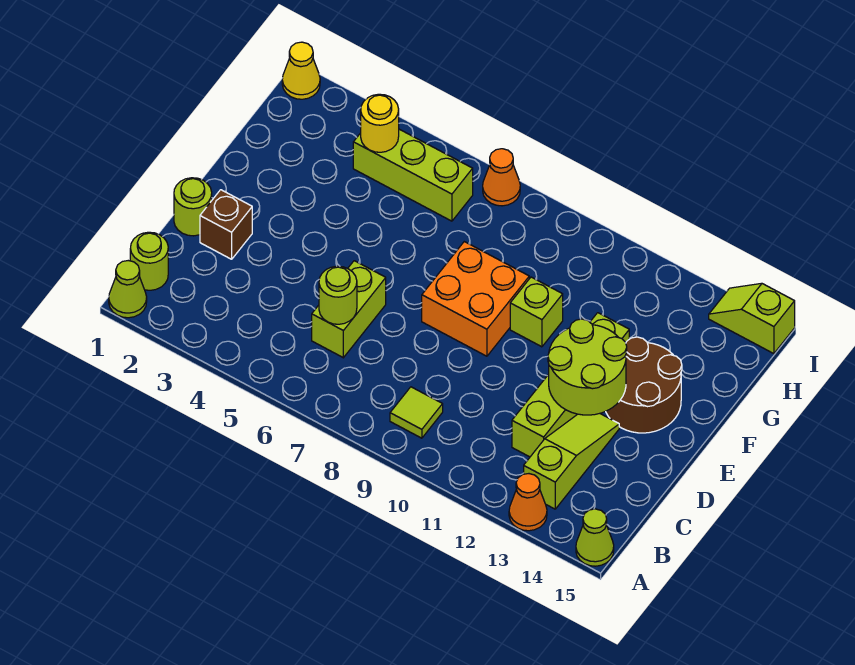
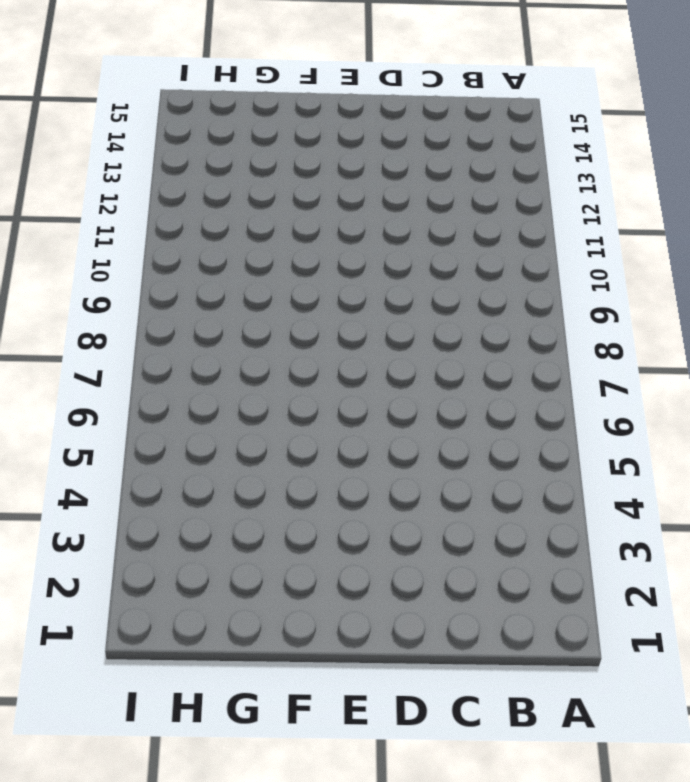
none -> lime 1x1 cone [109,261,147,318]
none -> orange 1x1 cone [509,474,547,531]
none -> lime 1x1 cone [576,509,614,566]

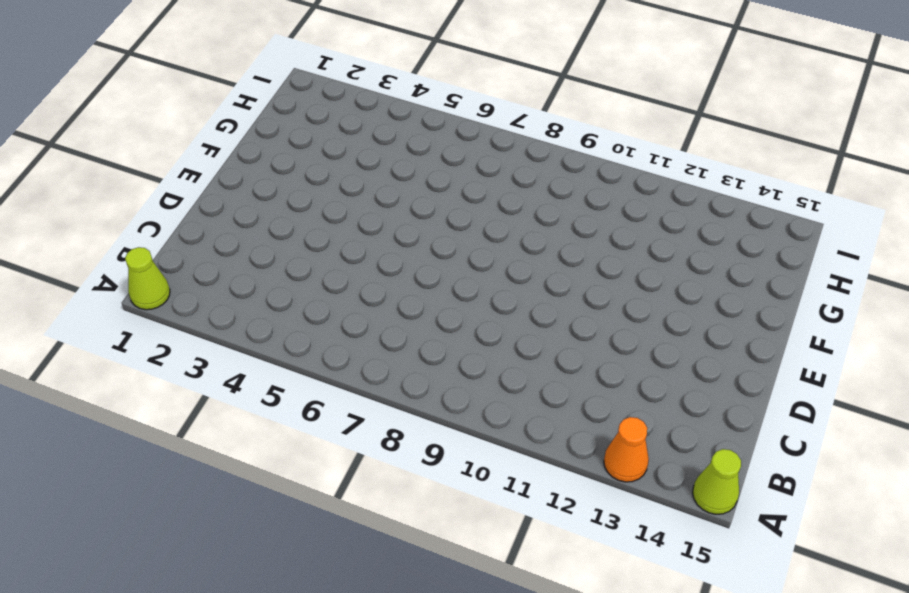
none -> lime 1x1 round brick [130,232,168,290]
none -> lime 1x1 tile [390,387,443,438]
none -> lime 1x3 slope [524,413,619,509]

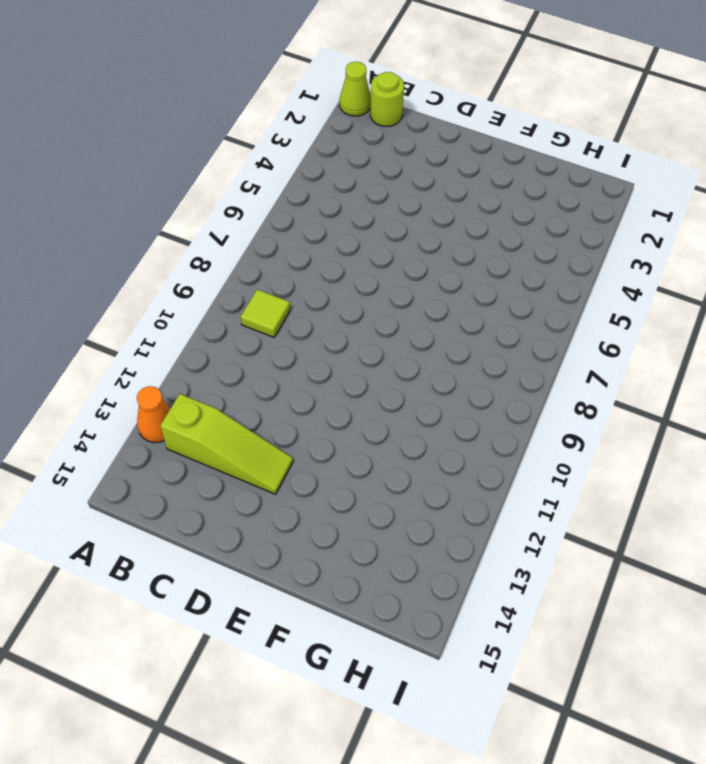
none -> lime 1x1 cone [576,509,614,566]
none -> lime 1x2 brick [312,261,386,358]
none -> lime 1x4 brick [512,313,629,457]

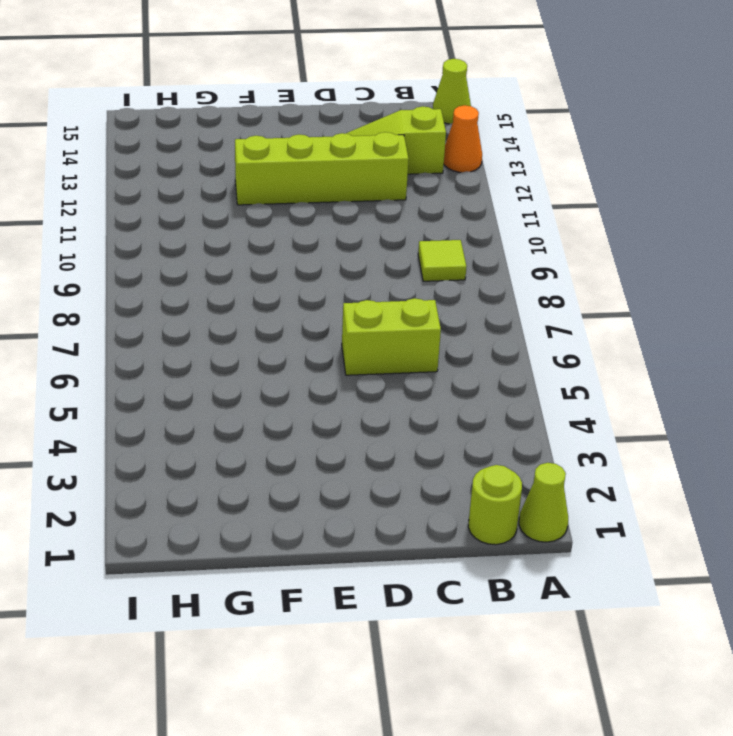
none -> lime 1x1 round brick [174,178,212,236]
none -> brown 1x1 brick [200,190,252,259]
none -> orange 2x2 brick [422,242,529,356]

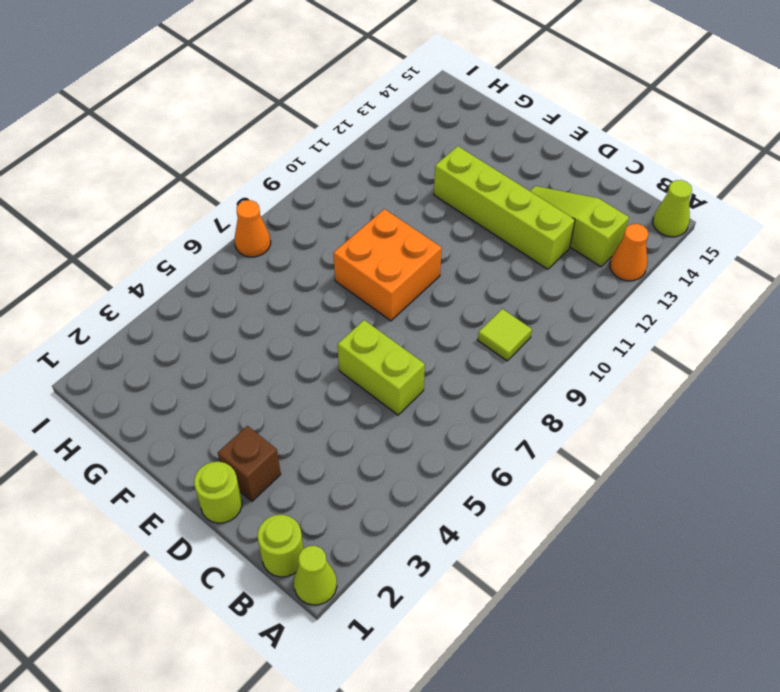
none -> brown 2x2 round brick [606,337,682,433]
none -> lime 1x1 brick [510,277,563,347]
none -> lime 1x3 brick [353,129,473,221]

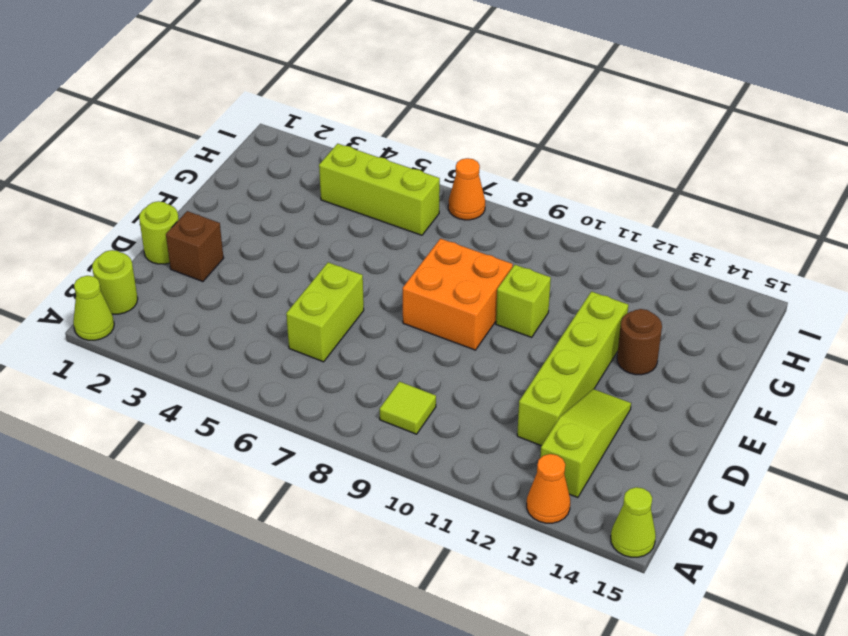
brown 1x1 round brick [617,309,662,375] -> brown 2x2 round brick [606,337,682,433]
none -> yellow 1x1 cone [282,42,320,99]
none -> lime 1x2 slope [709,283,795,354]
none -> lime 1x1 round brick [319,266,357,324]

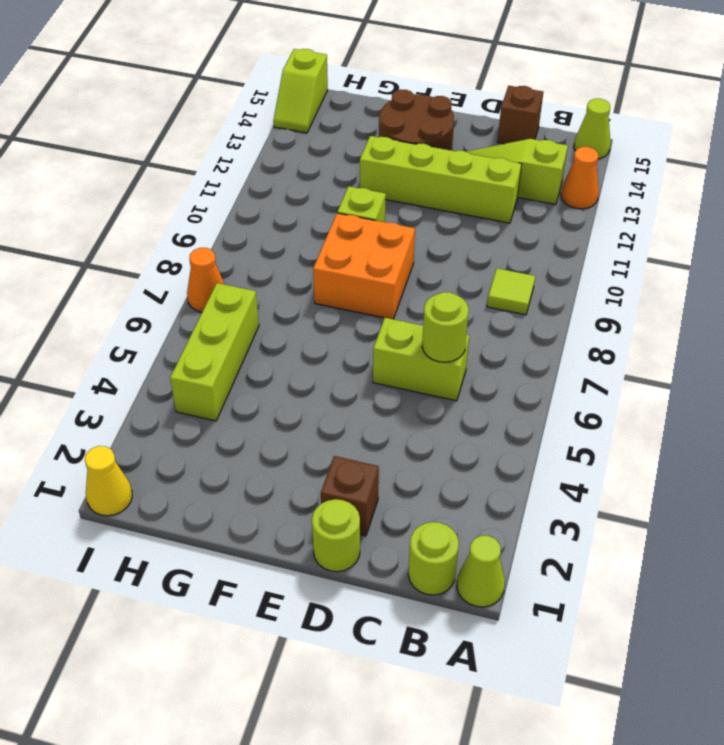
brown 1x1 brick [498,86,543,144] -> none
none -> lime 2x2 round brick [548,319,627,415]
none -> yellow 1x1 round brick [361,94,399,152]

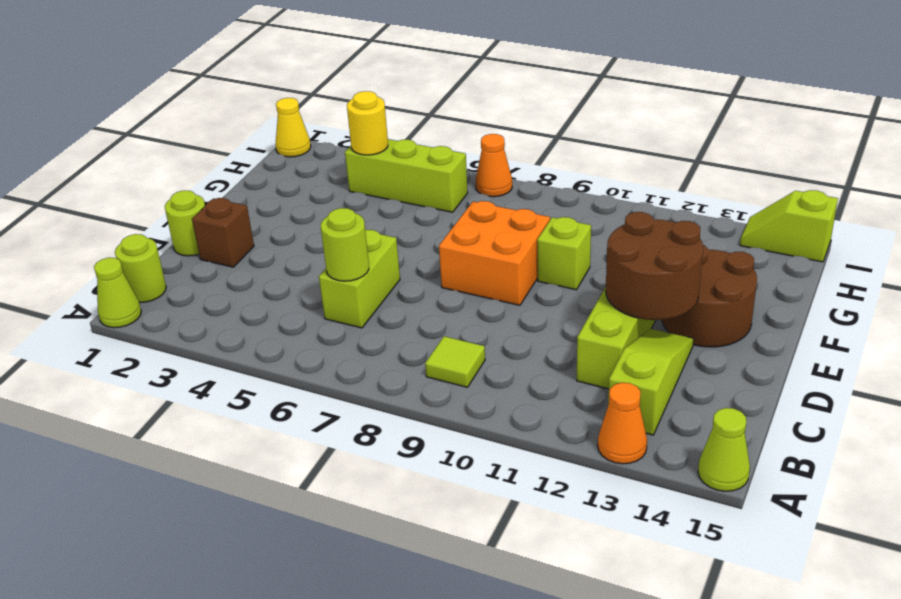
brown 2x2 round brick [606,212,703,320] -> lime 2x2 round brick [548,319,627,415]

